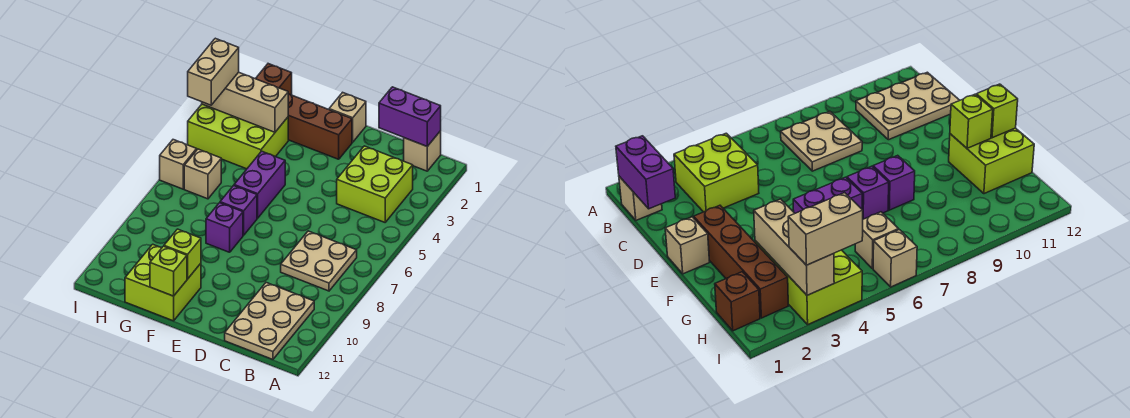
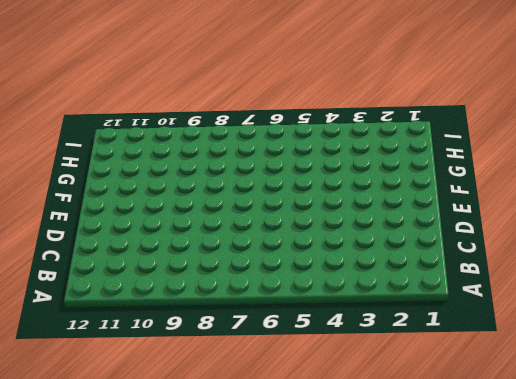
none -> tan 1x1 brick [404,131,441,171]
none -> lime 2x2 brick [337,146,413,222]
none -> tan 2x2 plate [281,231,357,291]

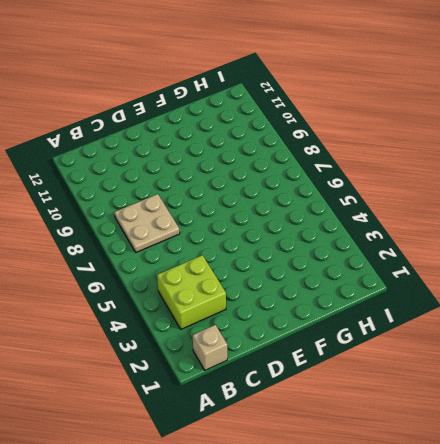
none -> tan 2x3 plate [225,283,314,359]
none -> tan 1x1 brick [329,92,366,142]
none -> brown 1x4 brick [288,94,352,159]

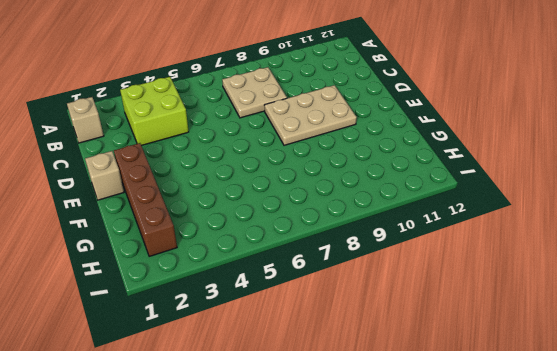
tan 2x3 plate [265,85,357,145] -> tan 2x3 plate moved to [225,283,314,359]
none -> purple 1x2 brick [234,151,285,218]
none -> purple 1x1 brick [220,186,257,235]
none -> purple 1x1 brick [206,203,243,252]

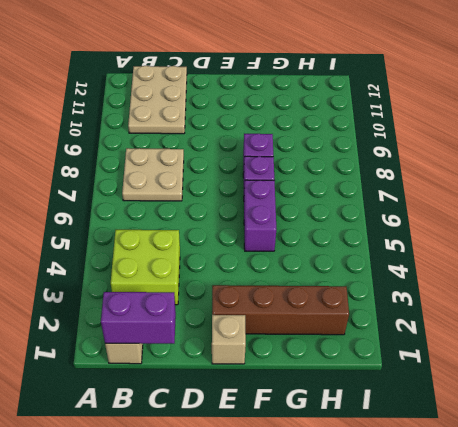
none -> lime 2x2 brick [125,244,201,321]
none -> lime 2x3 brick [188,104,288,169]
none -> brown 1x1 brick [256,64,292,95]

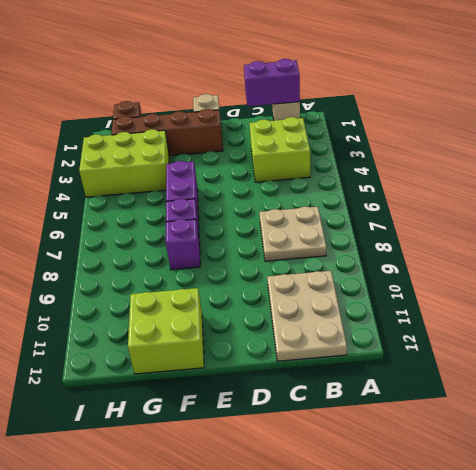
none -> tan 1x1 brick [184,149,221,199]
none -> tan 1x1 brick [160,140,197,189]
none -> lime 1x1 brick [164,229,201,279]

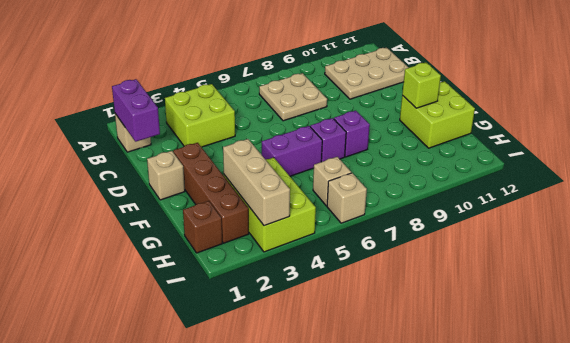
none -> lime 1x1 brick [150,246,187,296]
none -> tan 1x2 brick [188,38,239,105]

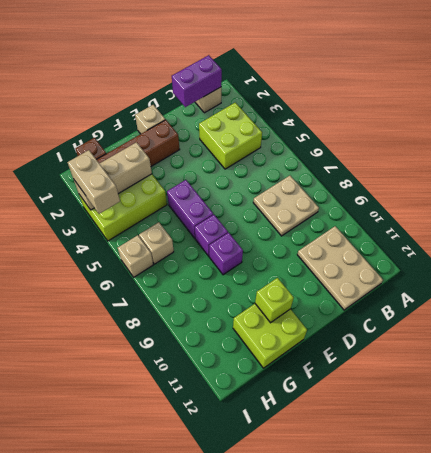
none -> lime 1x1 brick [150,246,187,296]

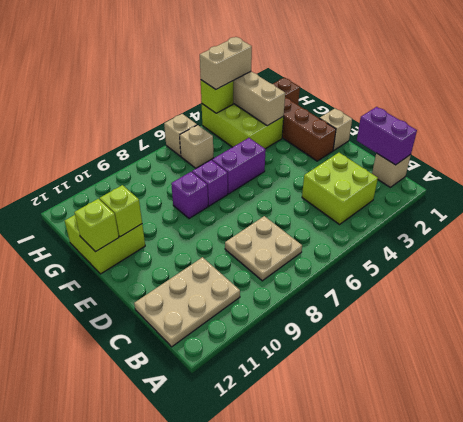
lime 1x1 brick [201,80,233,113] -> none

